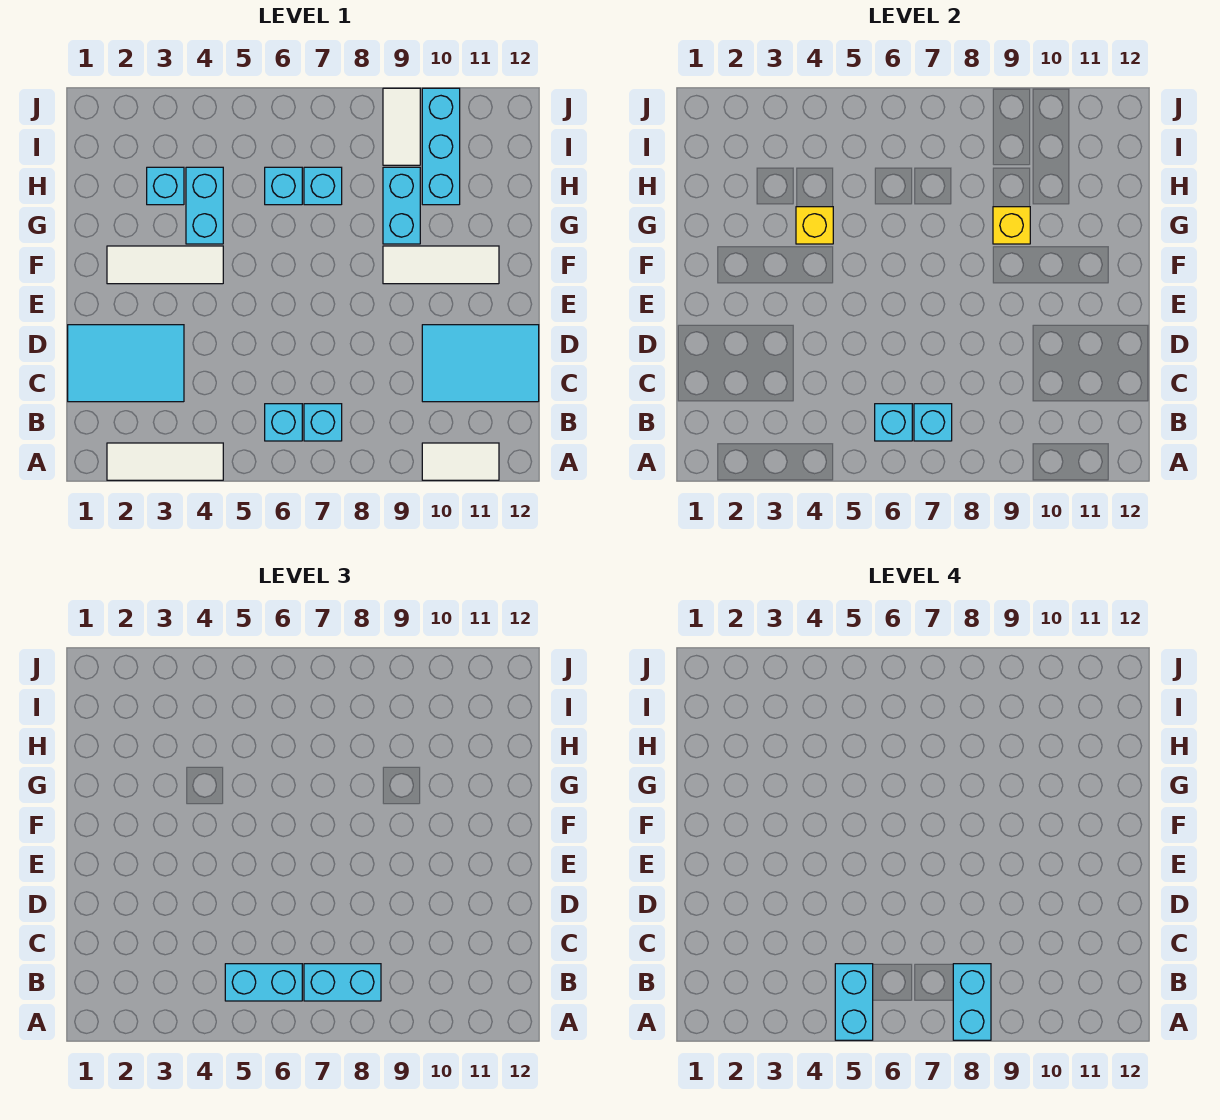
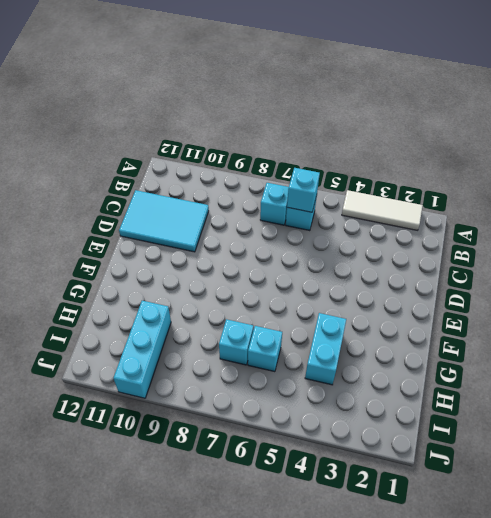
none -> white 1x2 tile [422,443,499,480]
none -> cyan 2x3 tile [68,325,184,402]
none -> white 1x3 tile [107,246,223,284]

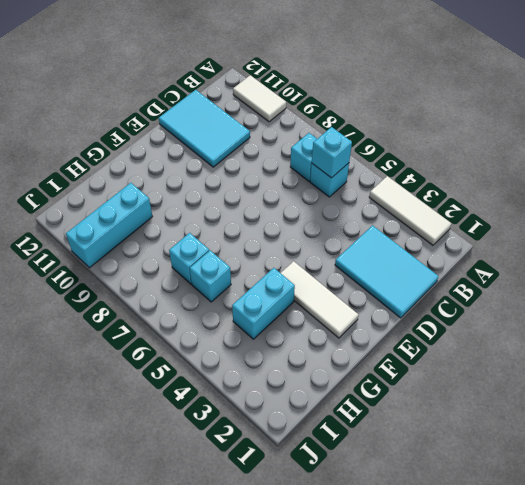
none -> white 1x3 tile [383,246,499,284]
none -> cyan 1x2 brick [383,167,420,244]
none -> cyan 1x1 brick [147,167,184,205]

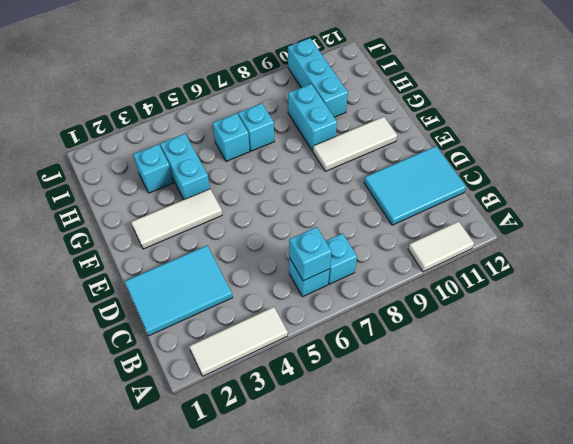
none -> white 1x2 tile [383,88,420,165]
none -> cyan 1x1 brick [914,404,952,441]
none -> yellow 1x1 brick [796,207,833,244]

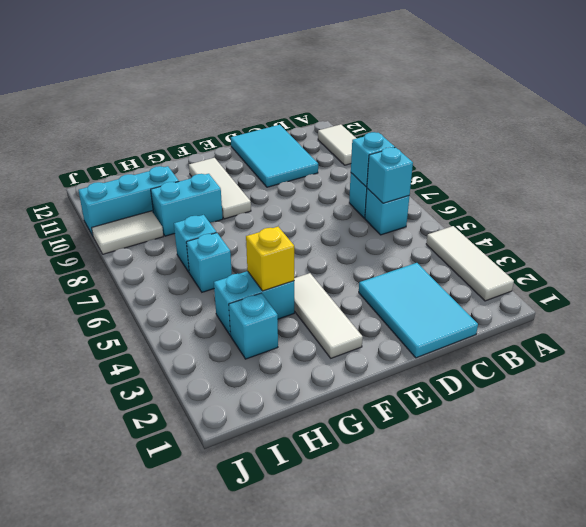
none -> yellow 1x1 brick [993,207,1030,244]
none -> cyan 1x2 brick [225,964,302,1001]
none -> cyan 1x2 brick [304,964,381,1001]

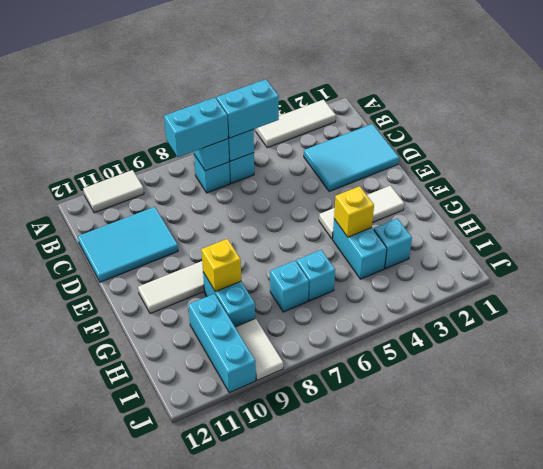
none -> cyan 1x2 brick [835,964,873,1040]
none -> cyan 1x2 brick [953,964,991,1040]

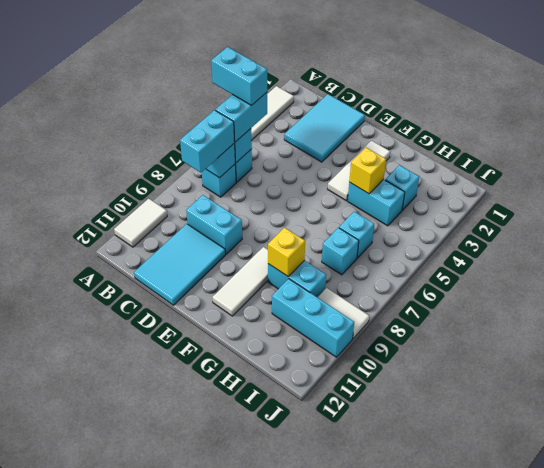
cyan 1x2 brick [186,195,242,254] -> cyan 1x2 brick moved to [953,964,991,1040]

